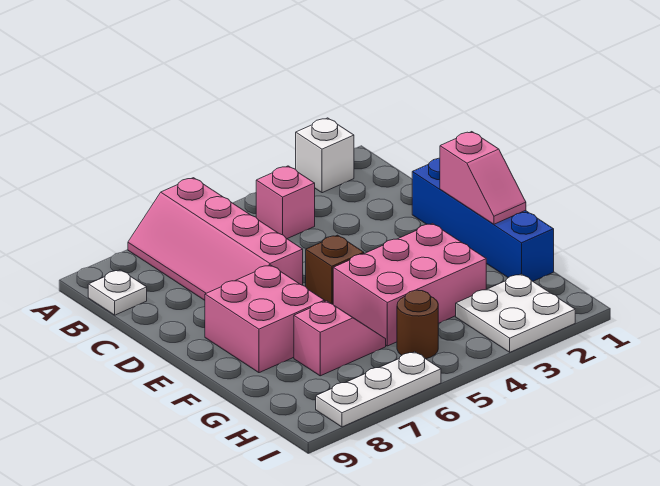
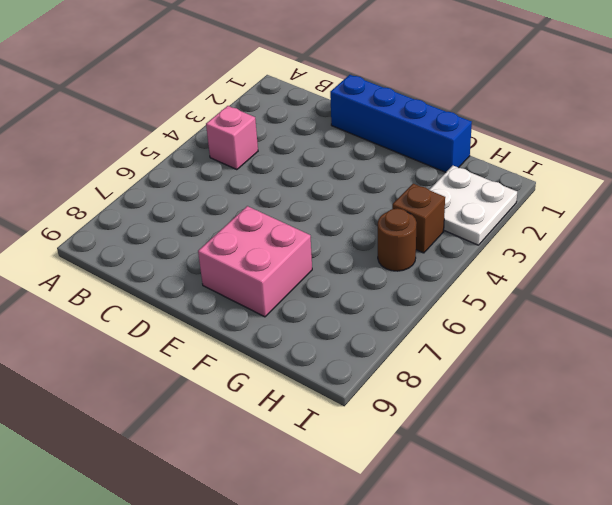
brown 1x1 brick [392,184,445,253] -> brown 1x1 brick moved to [306,235,364,304]
none -> white 1x1 brick [296,118,354,193]
none -> pink 2x4 slope [128,178,303,300]
none -> white 1x1 plate [88,270,147,315]

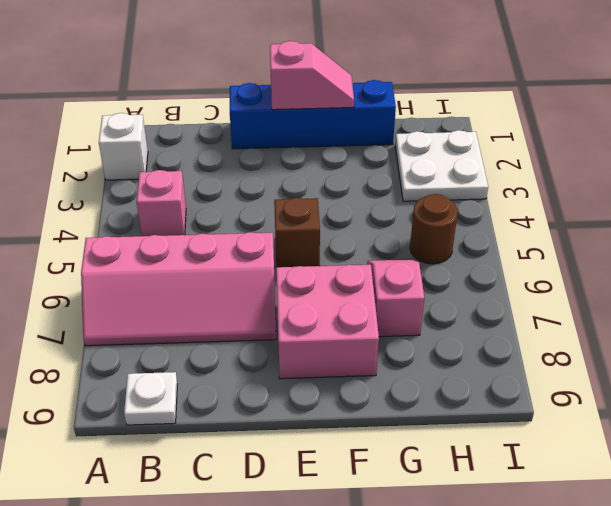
none -> pink 2x3 brick [333,223,486,346]
none -> white 1x3 plate [316,352,441,427]

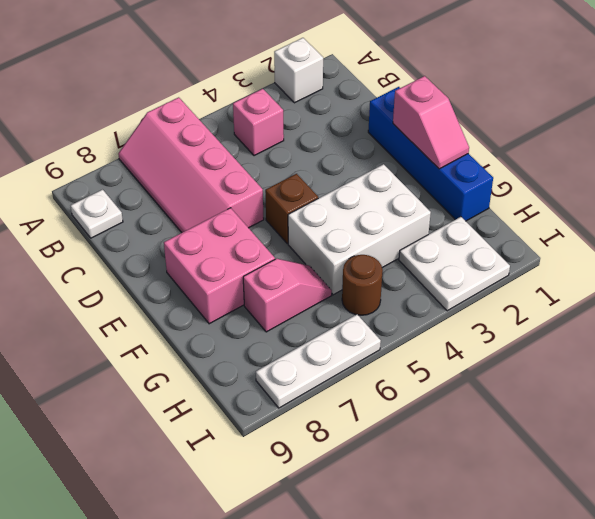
white 2x3 brick [288,164,431,295] -> pink 2x3 brick [333,223,486,346]

